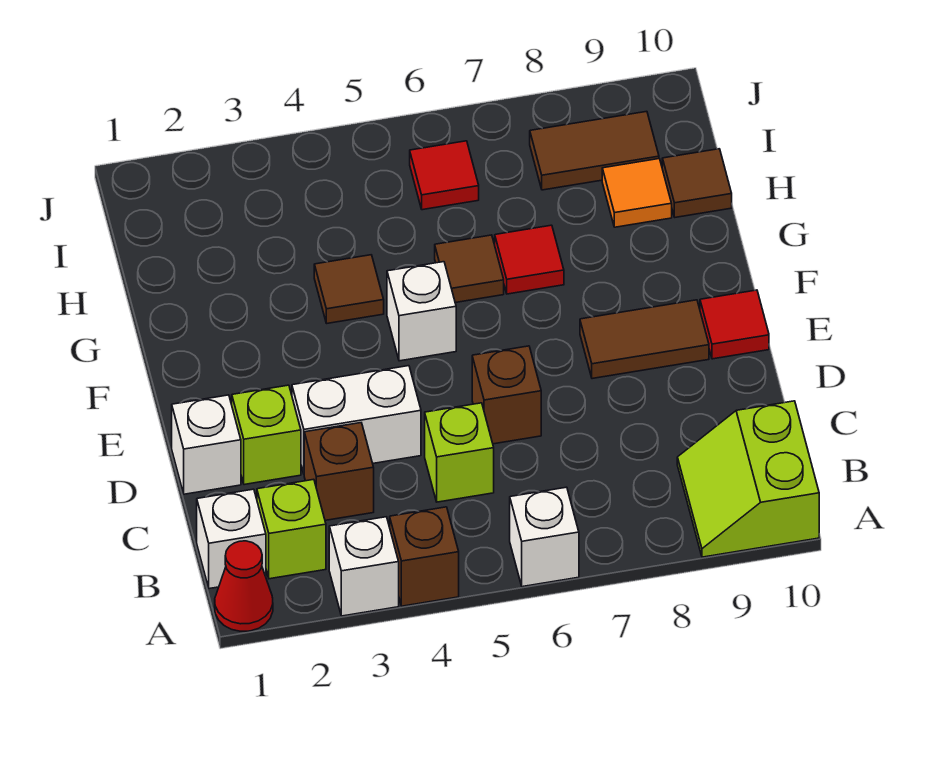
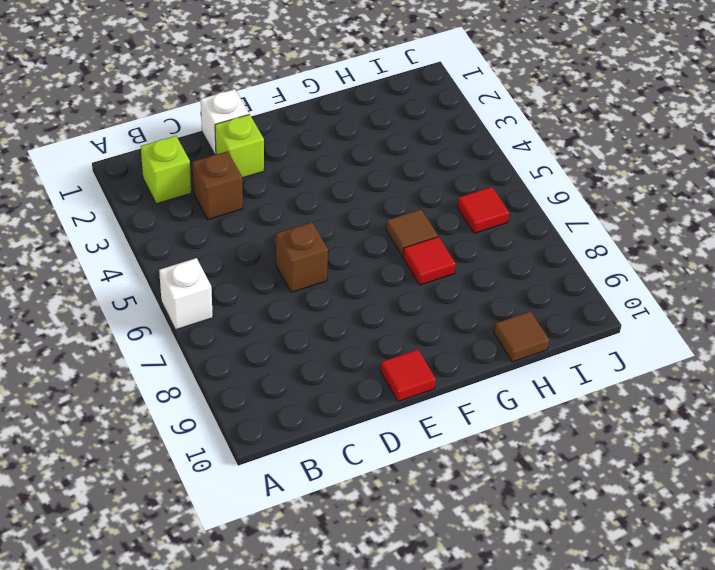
none -> red 1x1 cone [215,541,273,631]
none -> white 1x1 brick [329,517,399,616]
none -> brown 1x1 brick [390,507,459,606]

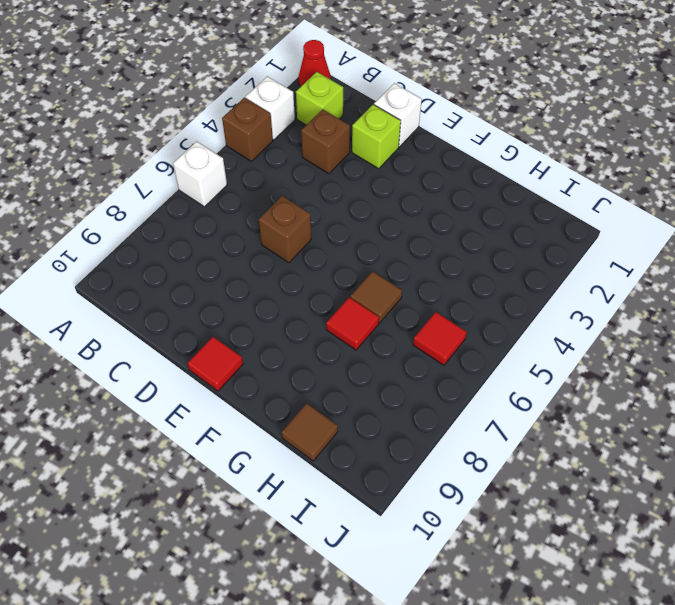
none -> lime 2x2 slope [677,401,819,557]
none -> white 1x1 brick [197,489,266,589]
none -> lime 1x1 brick [425,403,494,502]

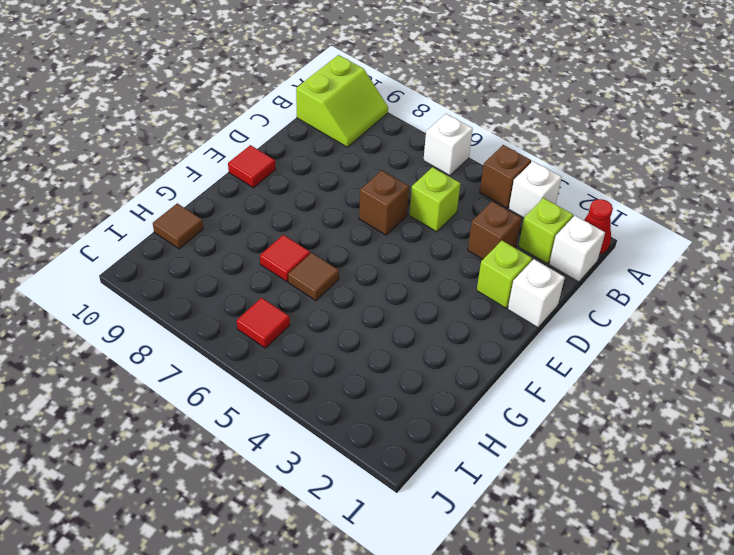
none -> white 1x2 brick [292,366,421,473]
none -> brown 1x2 tile [580,300,709,379]
none -> white 1x1 brick [387,262,456,361]

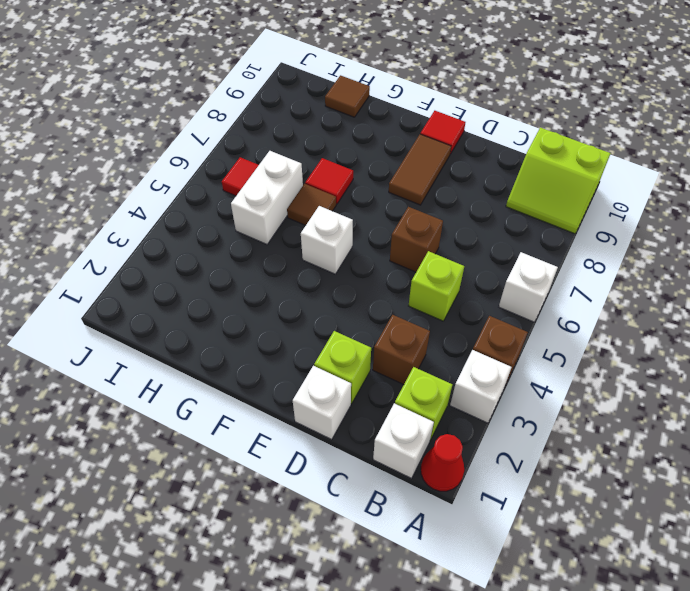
white 1x2 brick [231,151,303,244] -> white 1x2 brick moved to [292,366,421,473]
none -> brown 1x1 tile [314,255,384,323]
none -> orange 1x1 tile [602,159,672,227]
none -> brown 1x2 tile [530,111,659,190]

